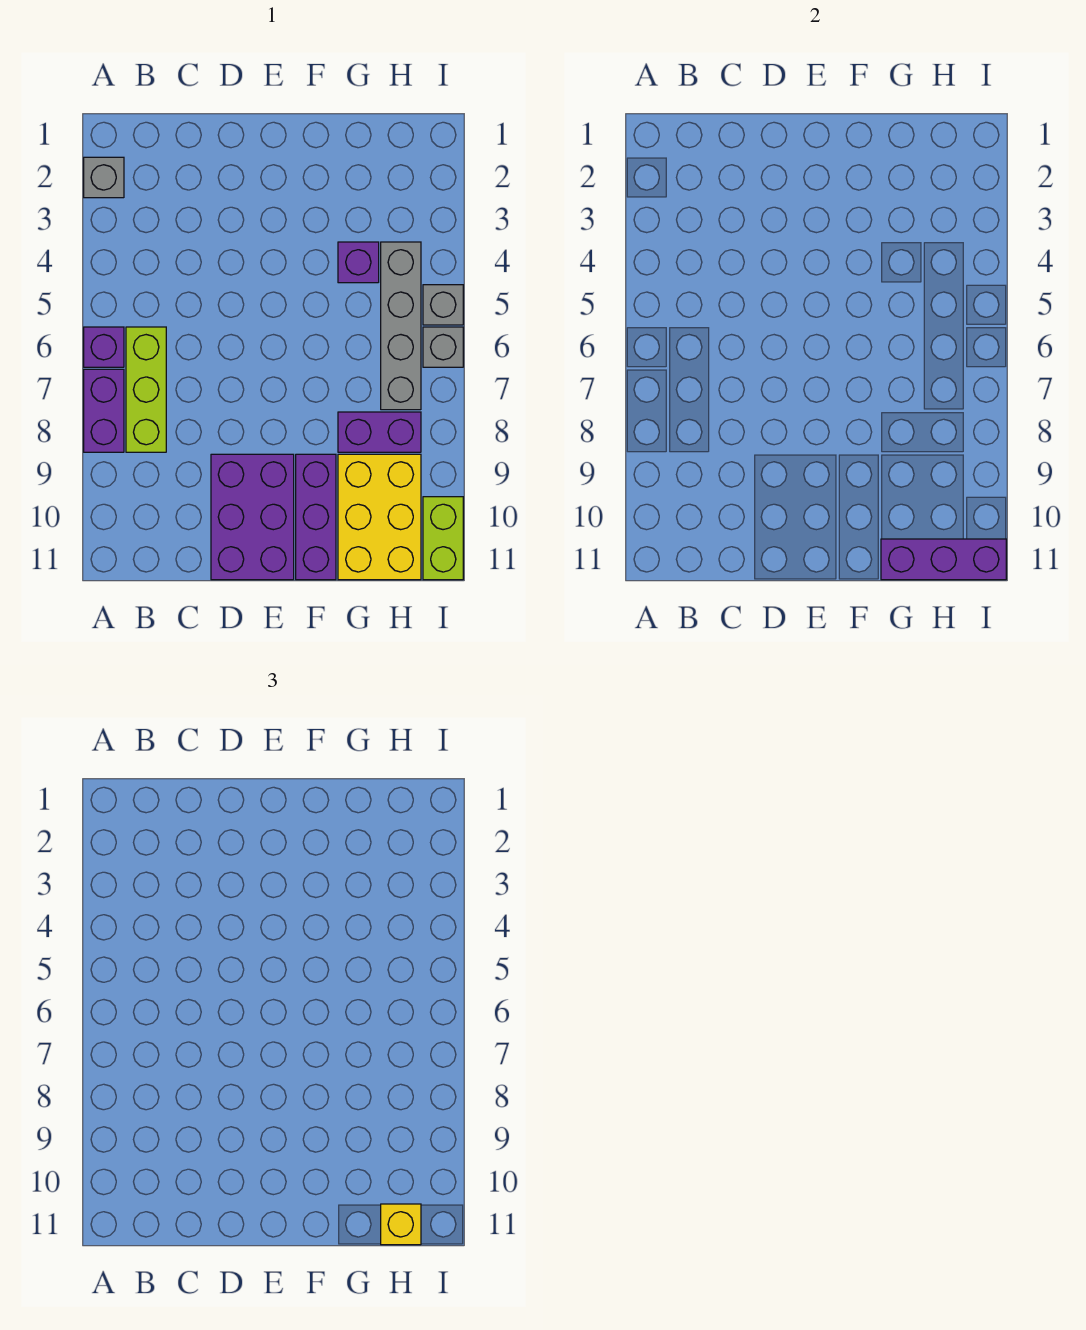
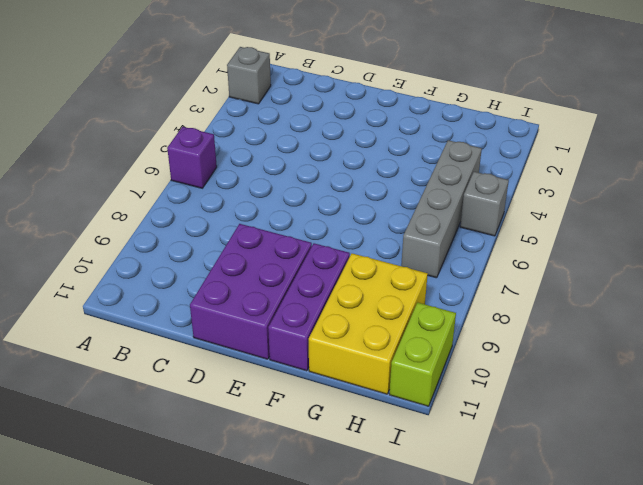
none -> purple 1x2 brick [84,369,124,452]
none -> lime 1x3 brick [126,327,166,452]
none -> purple 1x1 brick [338,242,379,283]

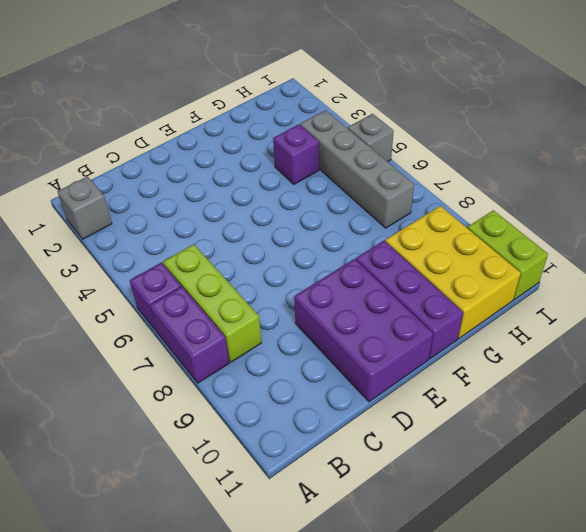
none -> purple 1x2 brick [338,412,421,452]
none -> grey 1x1 brick [423,327,463,367]
none -> purple 1x3 brick [881,539,1006,580]

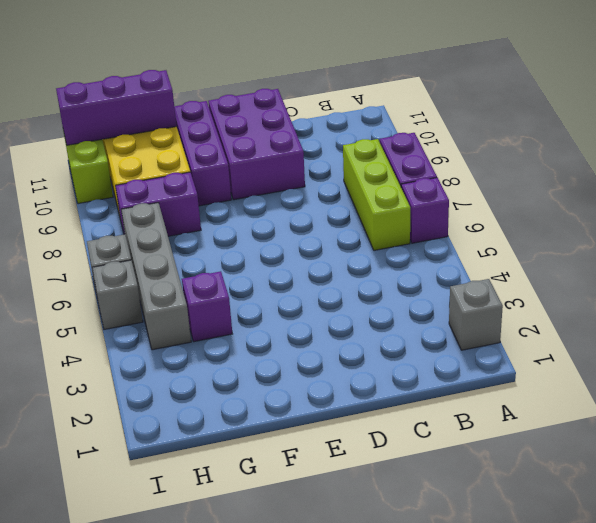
none -> yellow 1x1 brick [381,1204,421,1245]

